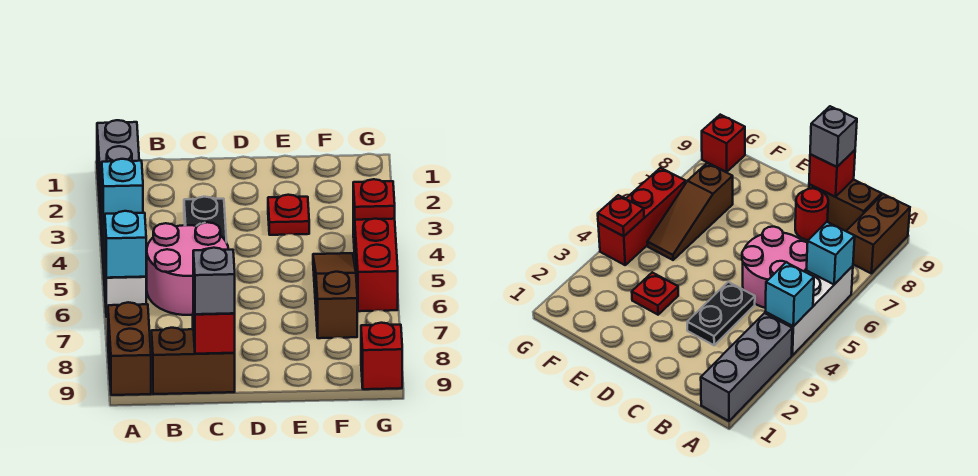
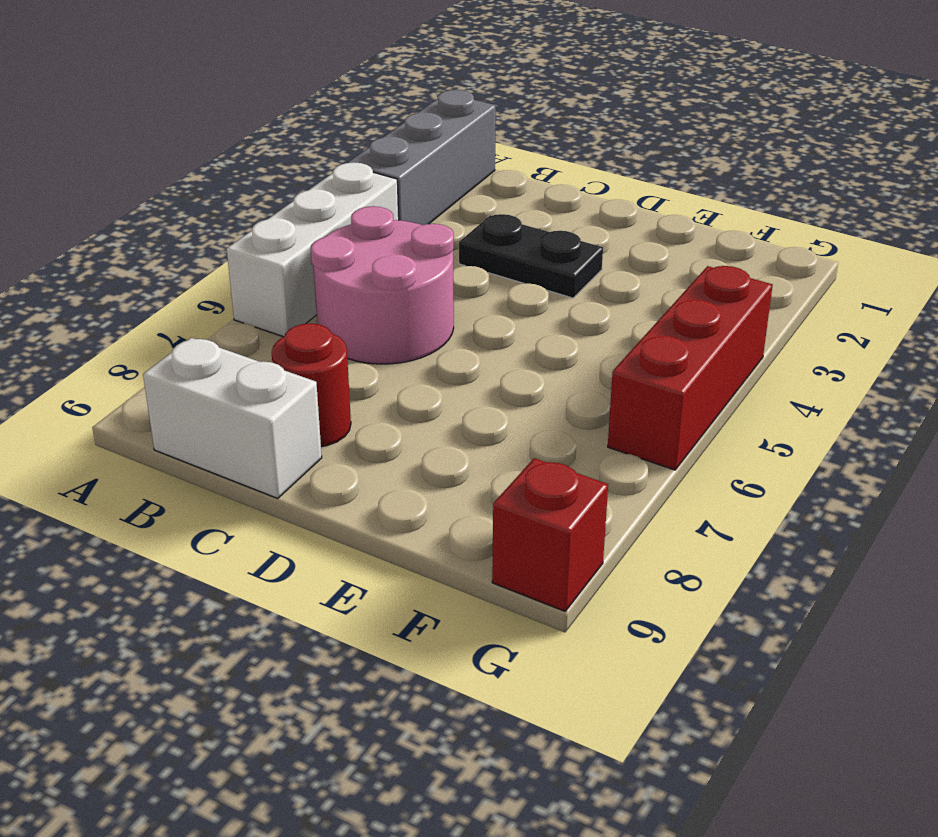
white 1x2 brick [143,338,322,498] -> brown 1x2 brick [151,328,235,394]
black 1x2 plate [459,214,603,298] -> black 1x2 plate turned to [184,197,227,242]
none -> brown 1x2 brick [108,302,151,395]
none -> red 1x1 plate [268,195,309,235]
none -> brown 1x3 slope [313,253,357,338]

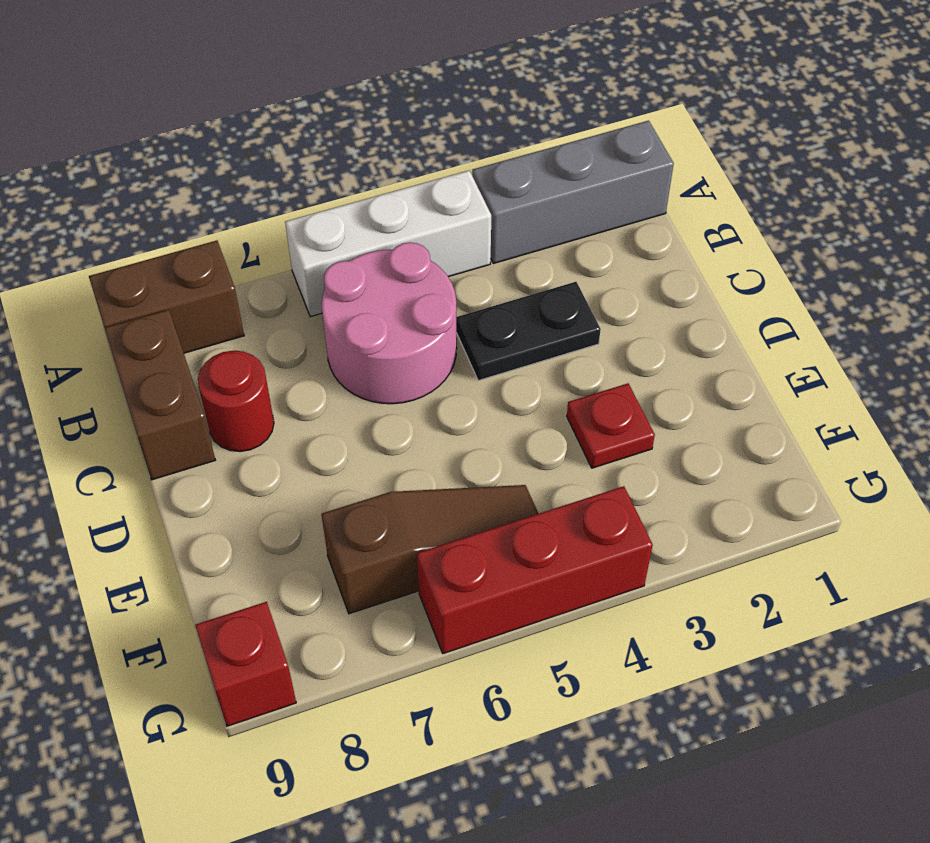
none -> cyan 1x1 brick [102,159,143,226]
none -> cyan 1x1 brick [105,211,146,278]
none -> red 1x1 brick [193,292,235,354]

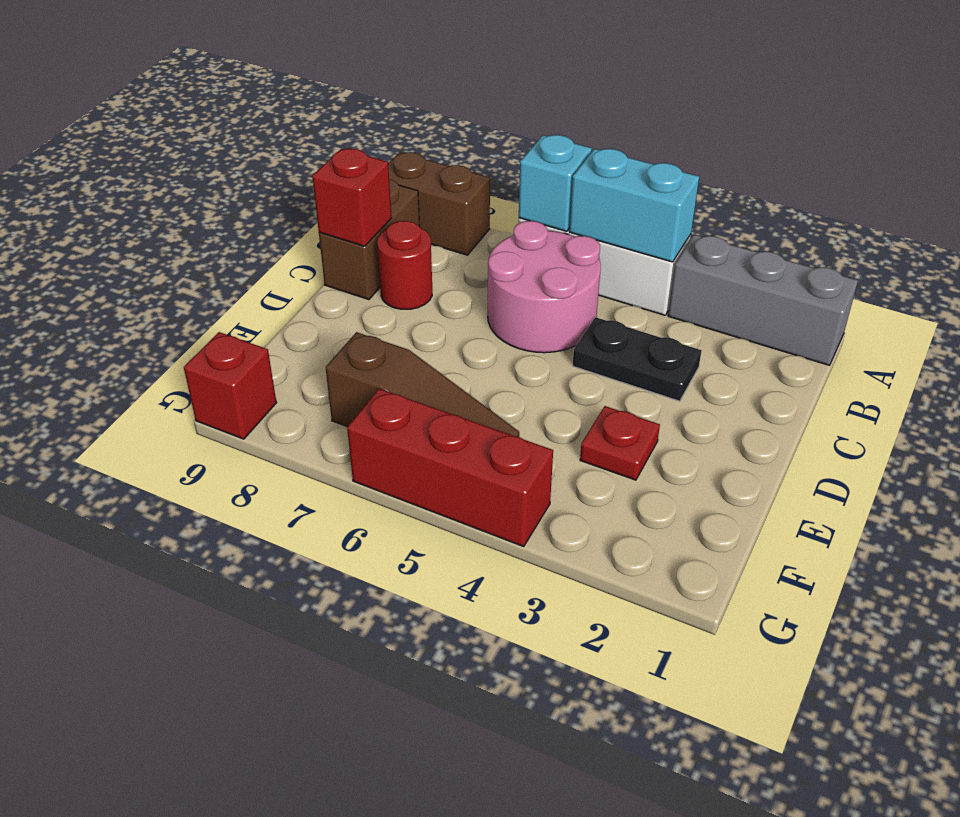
cyan 1x2 brick [569,149,699,262] -> cyan 1x1 brick [102,159,143,226]
none -> red 1x1 plate [353,179,395,220]
none -> grey 1x1 brick [193,248,235,314]

